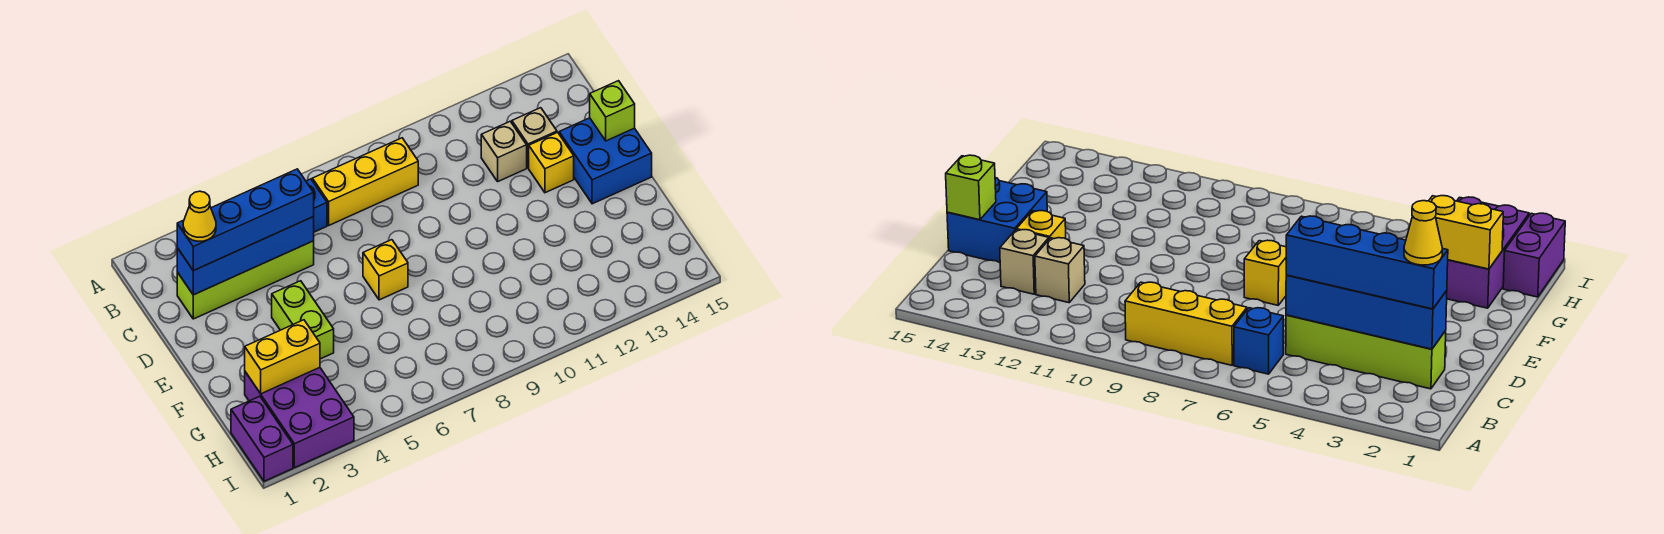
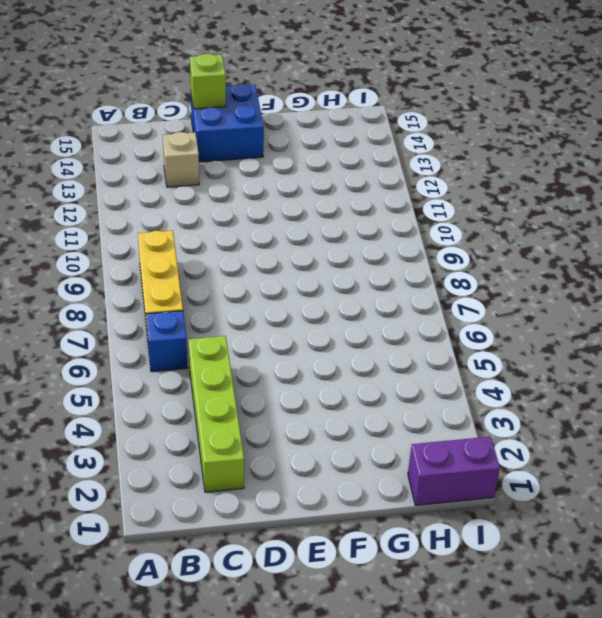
none -> tan 1x1 brick [481,121,527,181]
none -> yellow 1x1 brick [529,132,574,193]
none -> lime 1x2 brick [272,281,334,359]

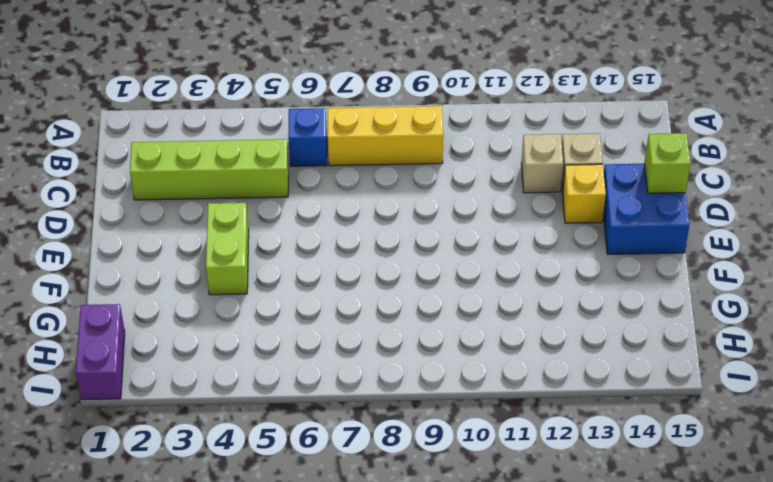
none -> yellow 1x1 brick [363,240,408,300]
none -> purple 2x3 brick [245,368,354,468]
none -> blue 1x4 brick [177,217,314,295]

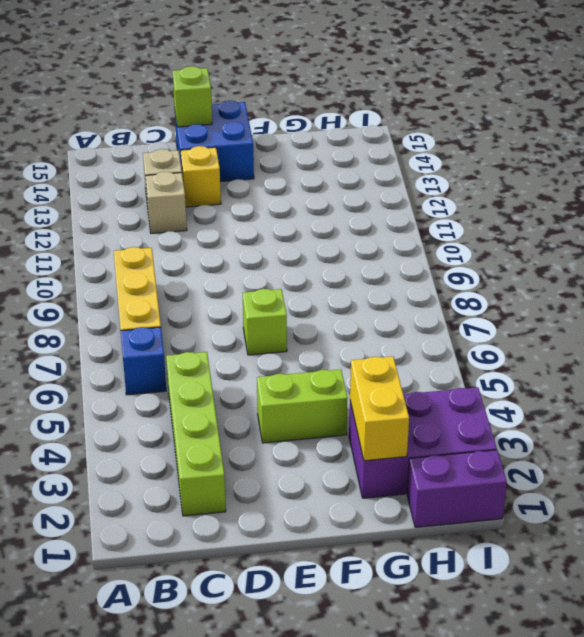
lime 1x1 brick [243,289,287,355] -> yellow 1x1 brick [363,240,408,300]
none -> blue 1x4 brick [177,217,314,295]
none -> blue 1x4 brick [177,169,314,271]
none -> yellow 1x1 cone [183,191,216,241]

